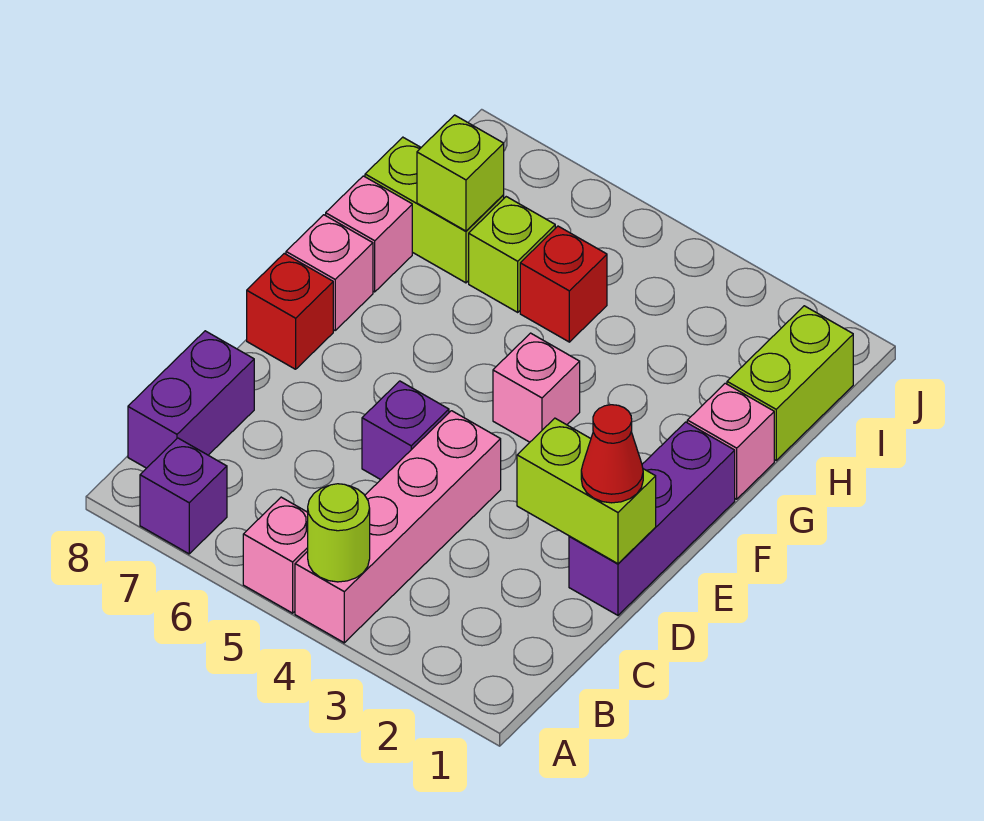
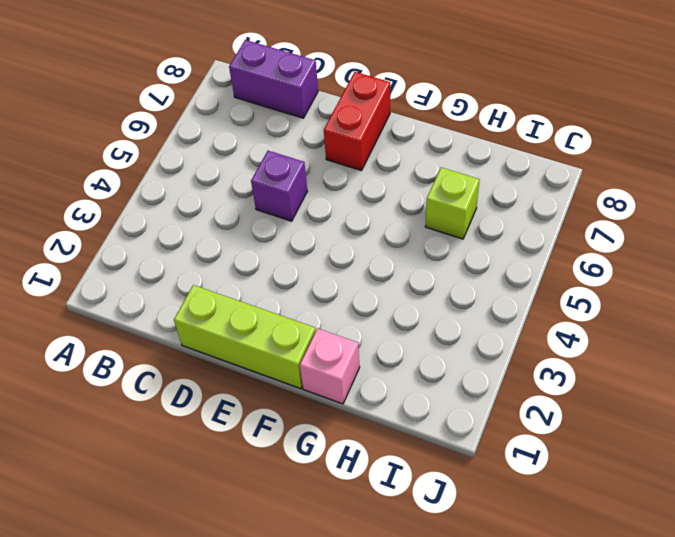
lime 1x3 brick [174,285,316,389] -> purple 1x3 brick [569,422,735,615]
red 1x2 brick [324,72,390,171] -> red 1x1 brick [247,253,333,369]
none -> pink 1x4 brick [295,411,501,643]
none -> pink 1x1 brick [243,497,308,613]
none -> purple 1x1 brick [140,438,227,554]

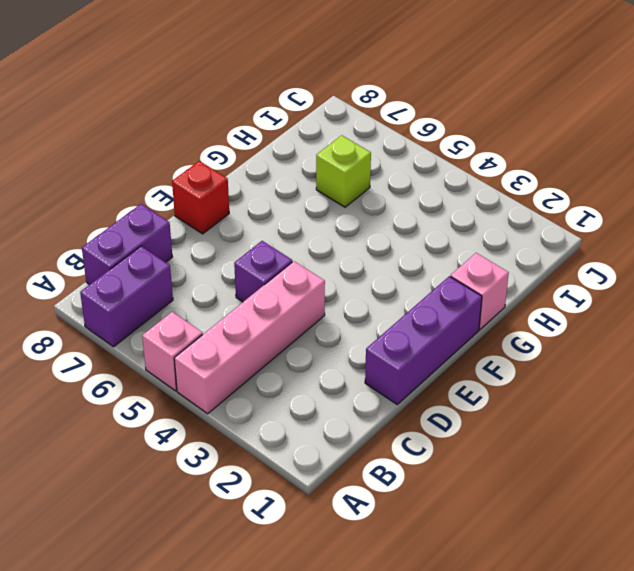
purple 1x2 brick [80,246,173,347] -> purple 1x1 brick [140,438,227,554]
none -> pink 1x1 brick [493,333,580,442]
none -> pink 1x1 brick [286,215,373,330]
none -> pink 1x1 brick [326,176,412,292]

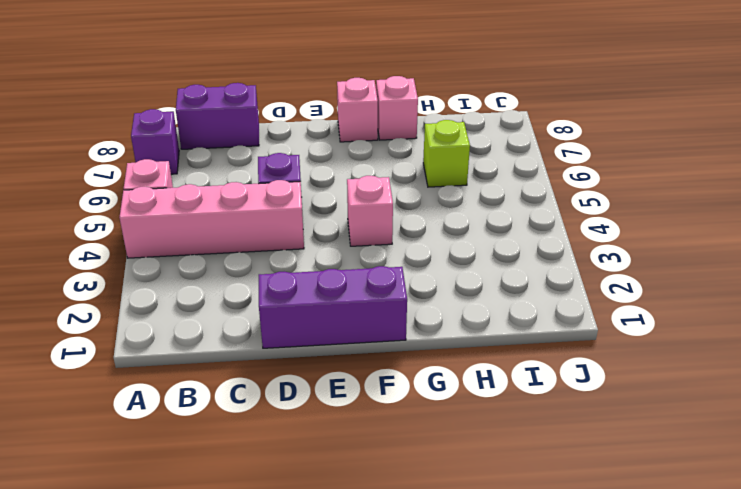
none -> red 1x1 brick [247,253,333,369]
none -> pink 1x1 brick [687,383,774,499]
none -> lime 1x2 brick [727,306,853,460]

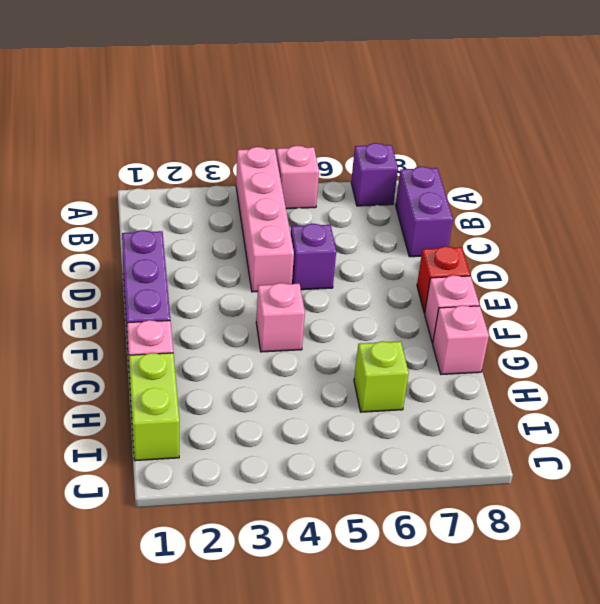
none -> red 1x1 brick [520,226,607,342]
none -> lime 1x2 brick [365,137,504,283]
none -> lime 1x1 round brick [308,484,370,582]

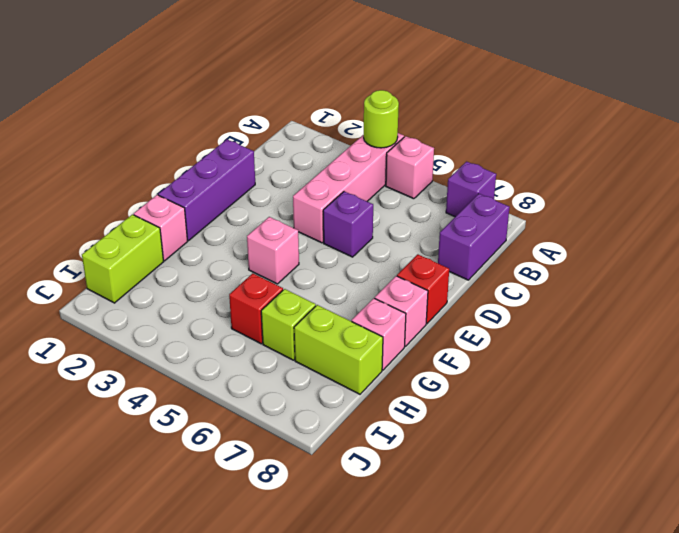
none -> lime 1x2 brick [517,418,656,564]
none -> lime 1x1 brick [417,115,504,231]
none -> red 1x1 cone [581,405,643,503]

